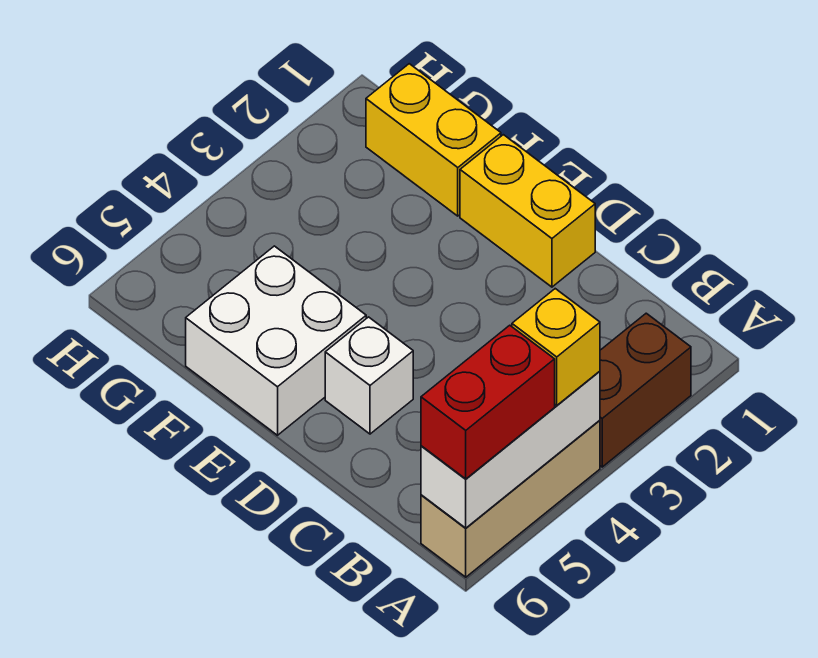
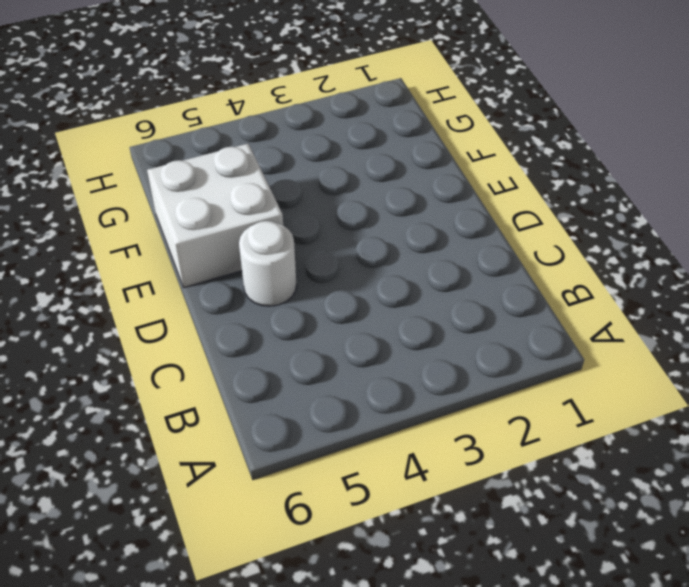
white 1x1 round brick [239,221,296,306] -> white 1x1 brick [325,317,413,434]
none -> brown 1x2 brick [600,313,691,467]
none -> tan 1x3 brick [421,420,600,577]

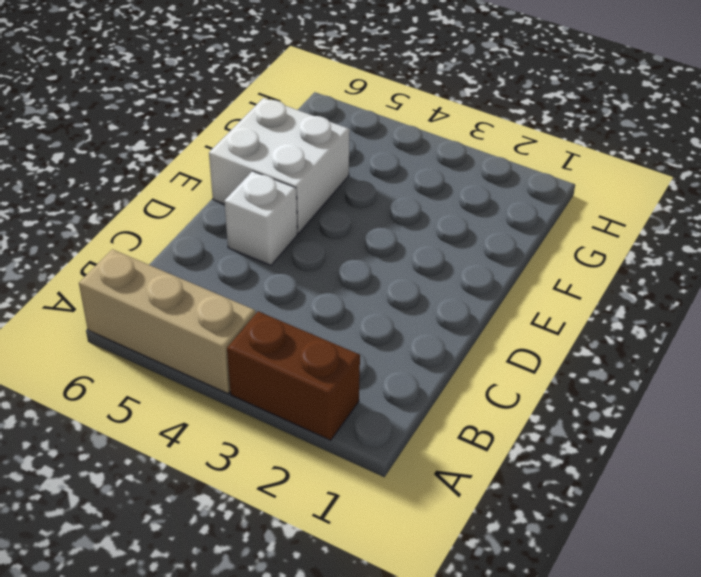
none -> yellow 1x2 brick [460,135,595,287]
none -> yellow 1x2 brick [366,64,501,216]

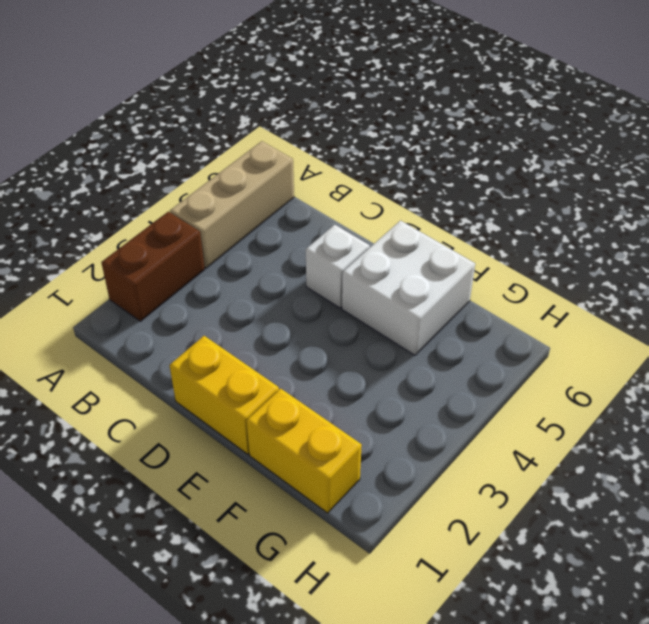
none -> white 1x3 brick [421,371,600,528]
none -> yellow 1x1 brick [512,289,600,405]

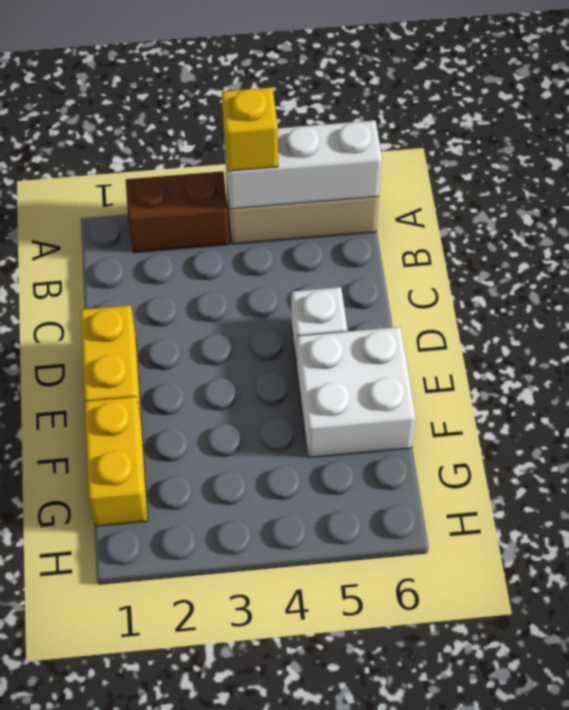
none -> red 1x2 brick [421,325,555,479]

